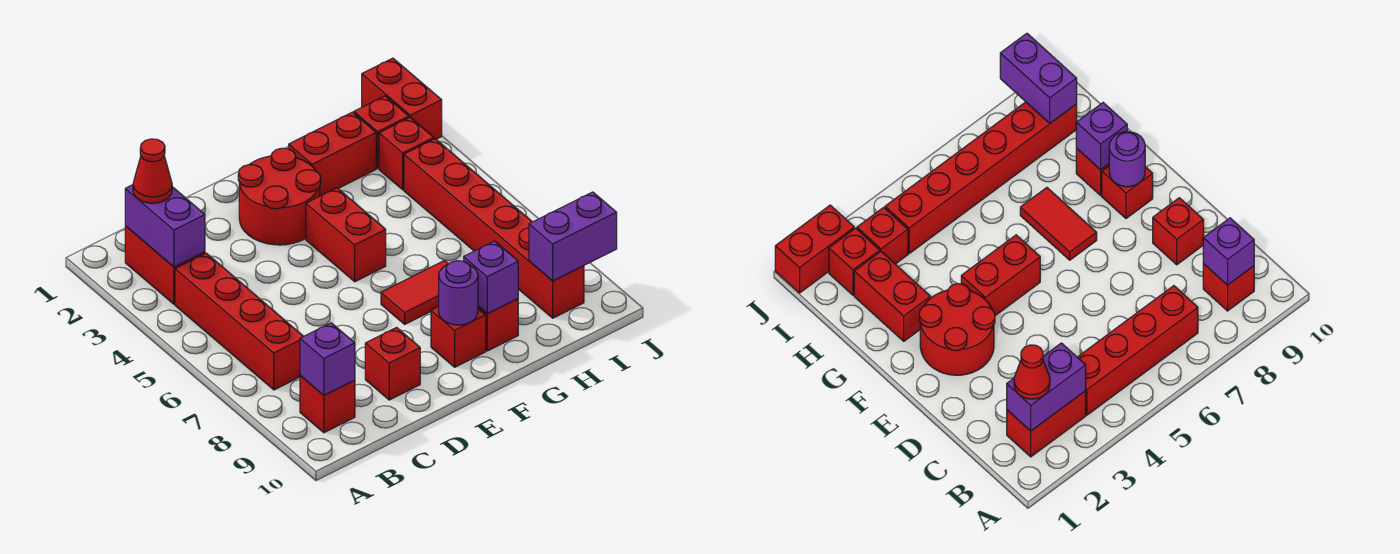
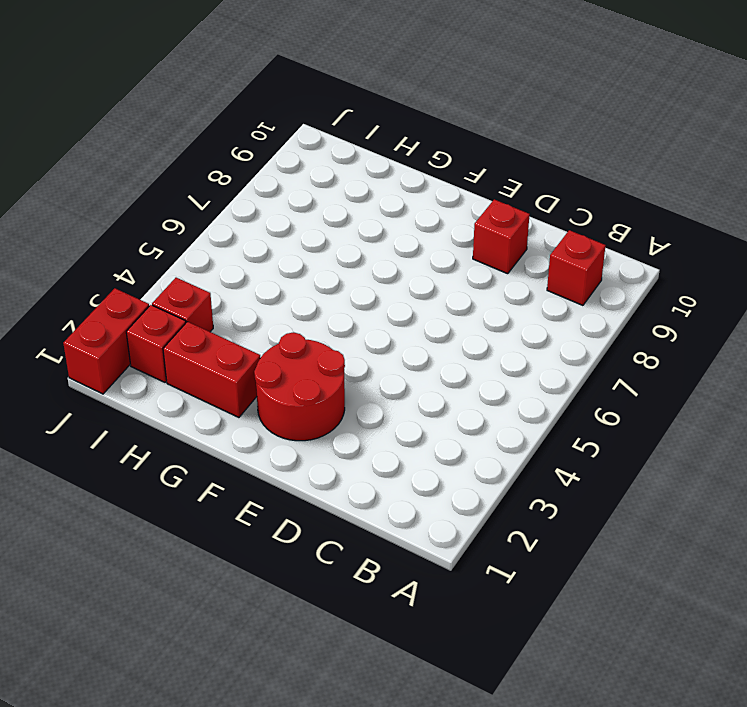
none -> red 1x2 brick [125,226,205,304]
none -> red 1x4 brick [175,253,303,390]
none -> red 1x2 brick [306,188,386,282]

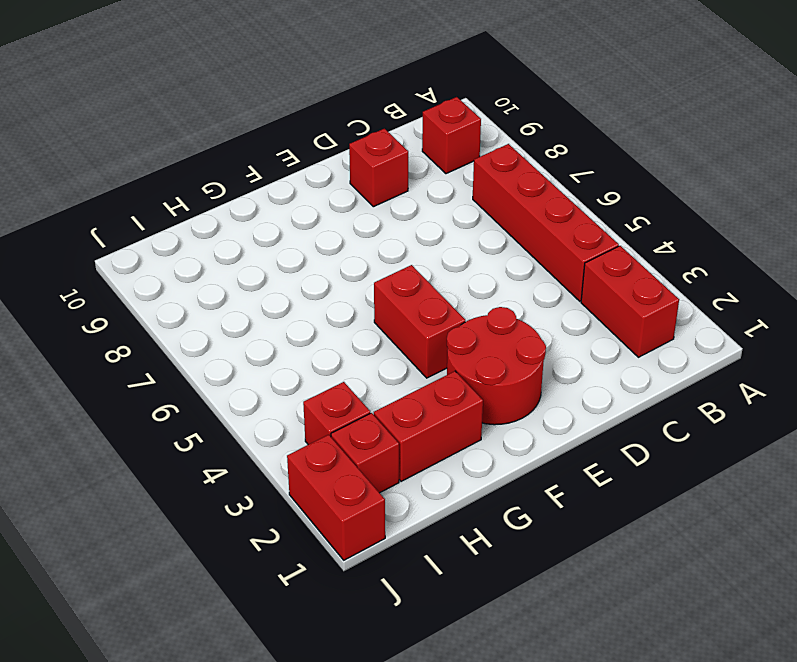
none -> red 1x2 tile [381,260,448,324]
none -> red 1x1 brick [431,306,486,367]
none -> red 1x1 brick [478,299,518,351]

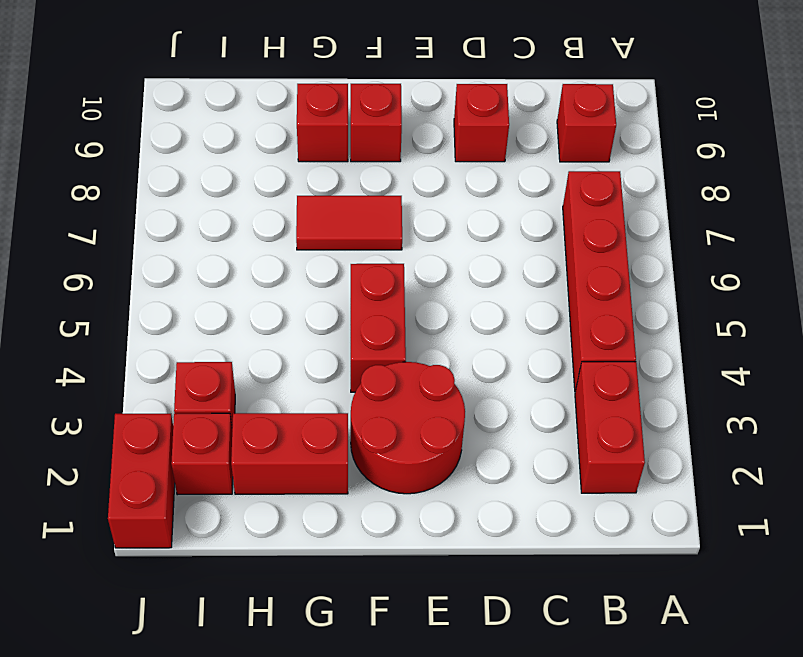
none -> red 1x6 brick [404,139,584,318]
none -> purple 1x2 brick [125,185,205,267]
none -> purple 1x1 brick [300,323,355,395]

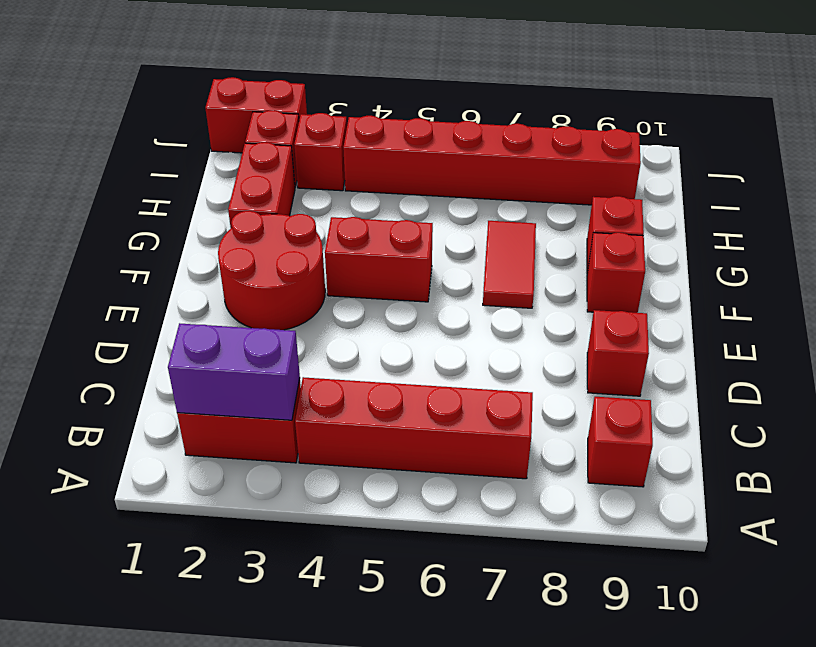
none -> purple 1x1 brick [300,323,355,395]
none -> purple 1x1 round brick [439,261,478,325]
none -> purple 1x1 brick [464,241,518,314]

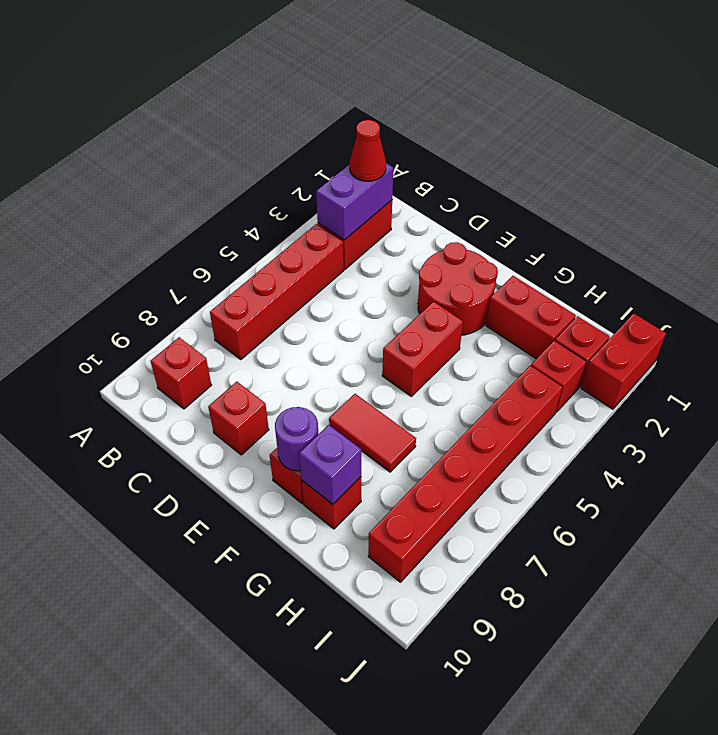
none -> purple 1x1 brick [300,323,355,395]
none -> purple 1x2 brick [529,192,617,281]

